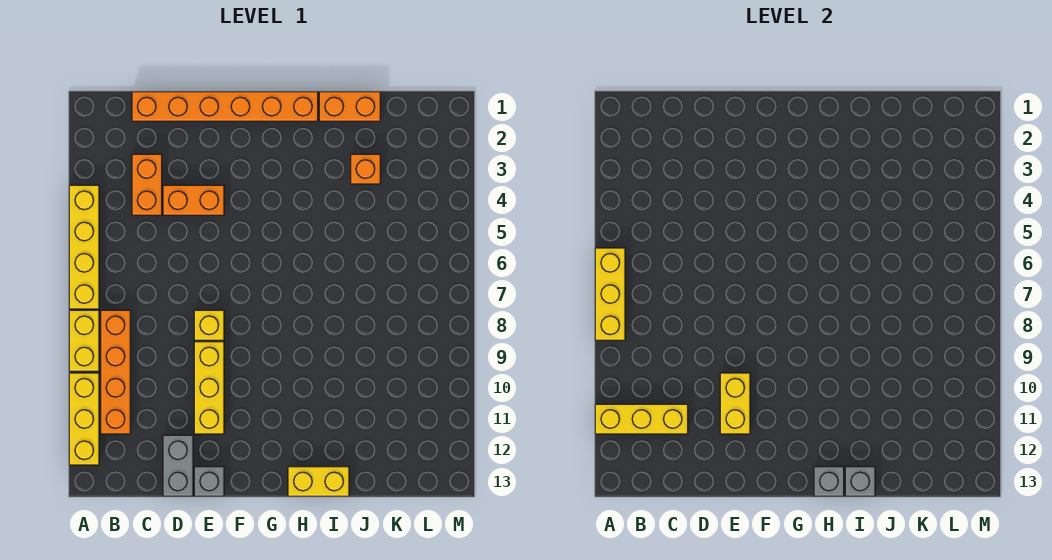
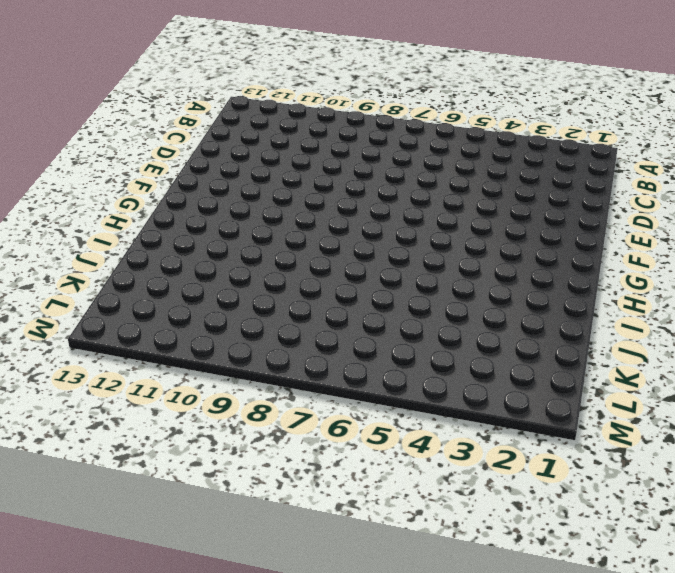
none -> yellow 1x4 brick [69,185,99,309]
none -> yellow 1x2 brick [69,310,99,371]
none -> yellow 1x3 brick [69,373,99,465]

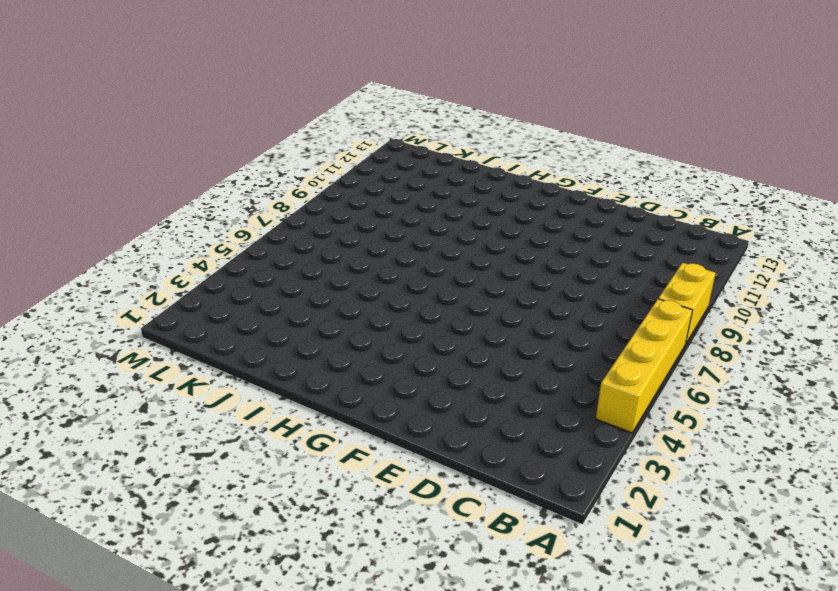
none -> yellow 1x3 brick [69,373,99,465]
none -> orange 1x4 brick [101,310,130,434]
none -> orange 1x6 brick [132,92,318,121]

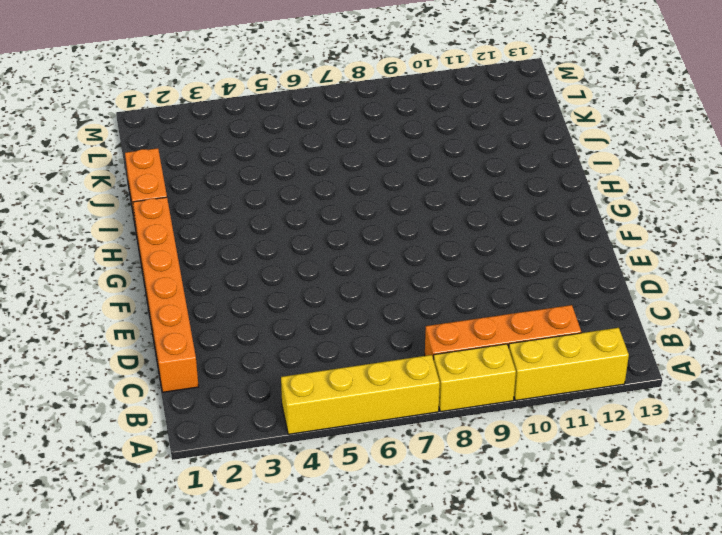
none -> orange 1x2 brick [132,154,162,215]
none -> orange 1x2 brick [163,185,224,215]
none -> grey 1x2 brick [163,435,193,496]

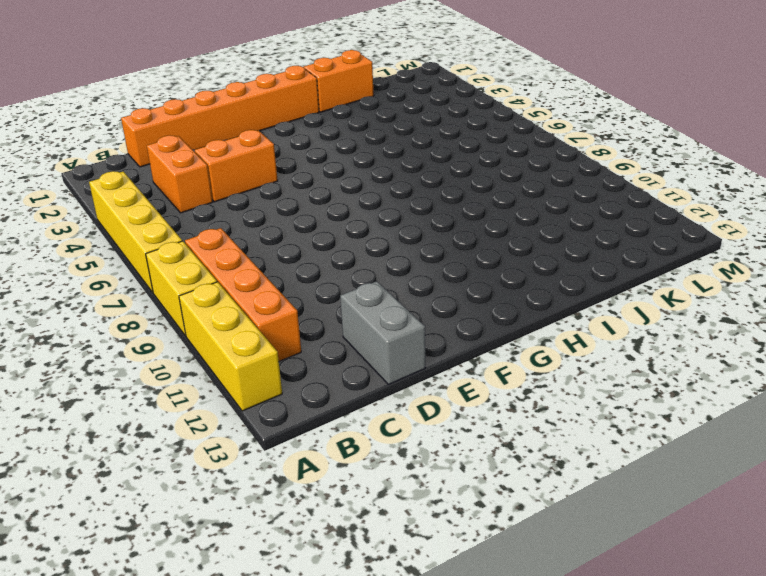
none -> yellow 1x1 brick [194,310,224,340]
none -> yellow 1x3 brick [194,342,224,434]
none -> grey 1x1 brick [194,467,224,496]

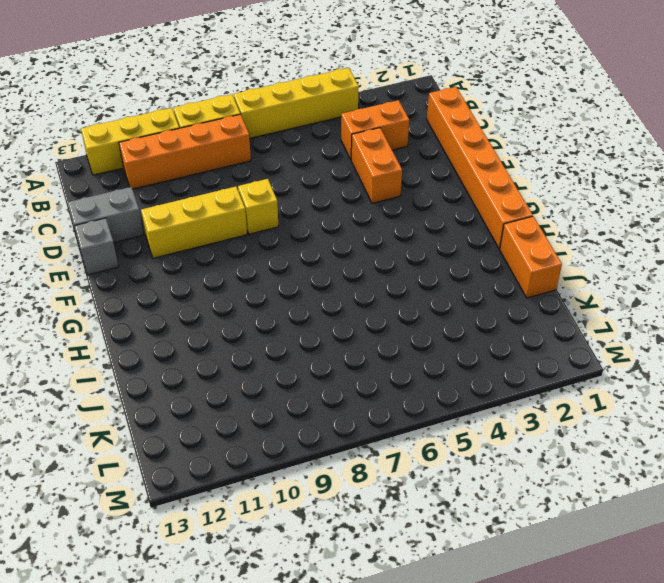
none -> yellow 1x2 brick [288,467,349,496]
none -> orange 1x1 brick [351,154,380,184]
none -> yellow 1x3 brick [595,248,625,340]

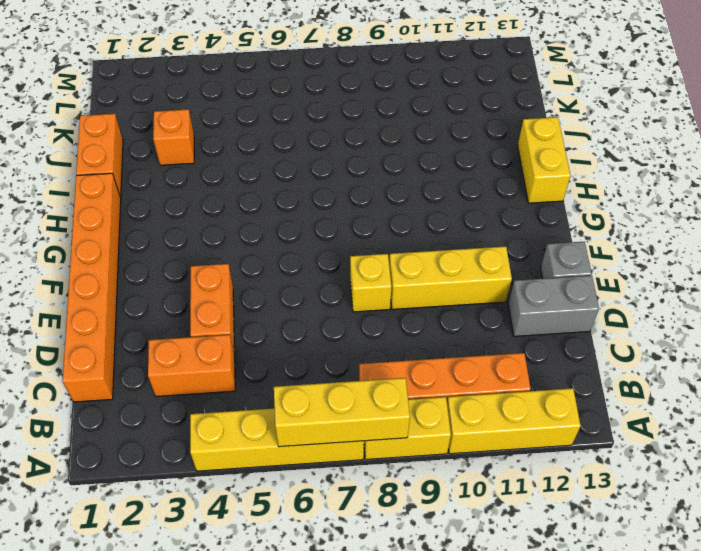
none -> yellow 1x3 brick [595,404,688,434]
none -> yellow 1x2 brick [720,373,750,434]
none -> grey 1x1 brick [814,467,844,496]

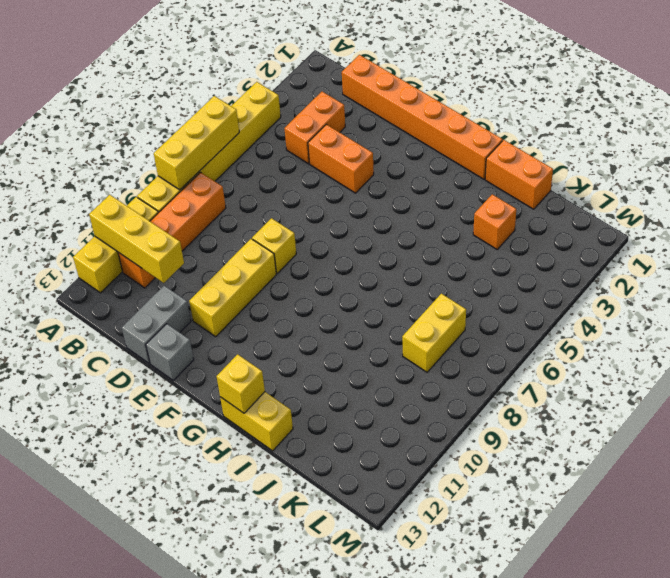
yellow 1x1 brick [217,354,265,413] -> grey 1x1 brick [814,467,844,496]
yellow 1x2 brick [402,294,466,372] -> yellow 1x2 brick moved to [720,373,750,434]
none -> grey 1x1 brick [845,467,875,496]

